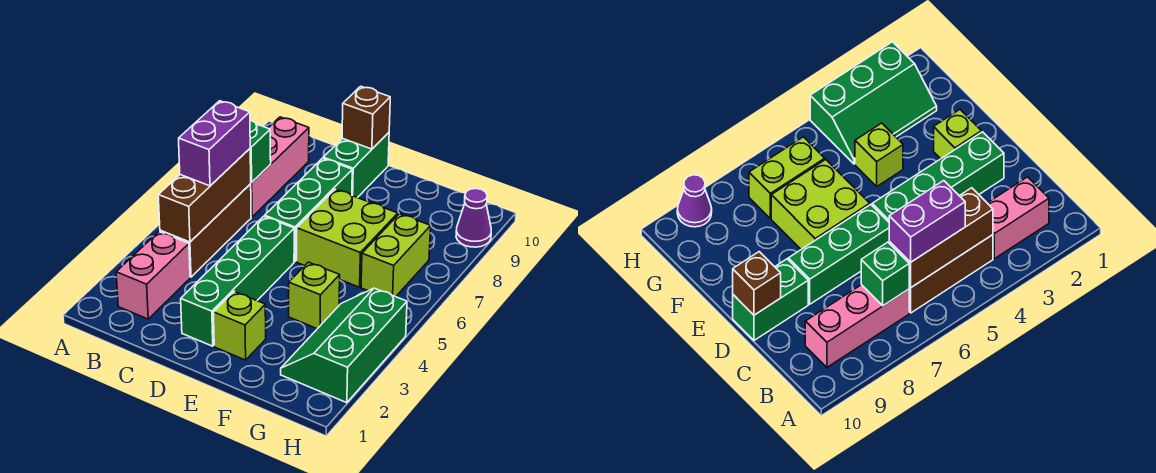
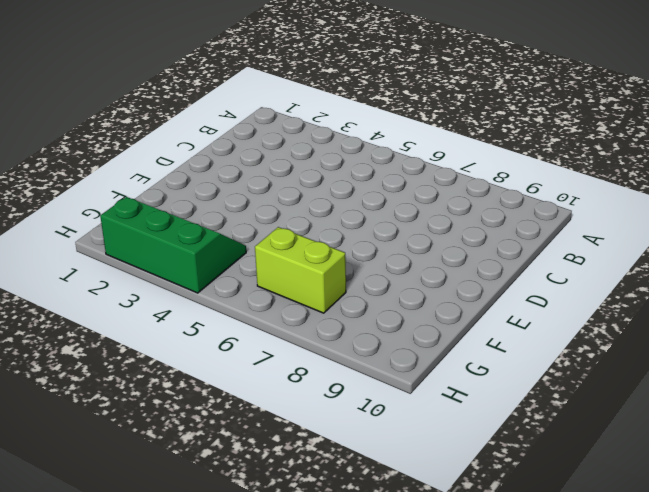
none -> pink 1x2 brick [116,232,190,319]
none -> brown 1x3 brick [160,184,251,277]
none -> pink 1x3 brick [251,117,309,217]

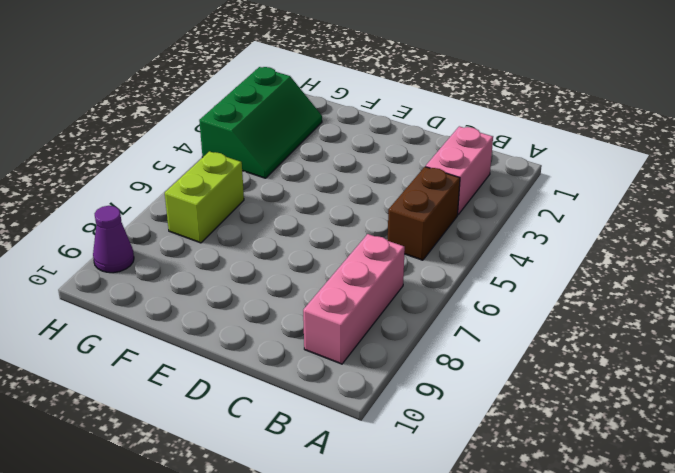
brown 1x2 brick [388,167,460,260] -> brown 1x3 brick [160,184,251,277]
none -> green 1x4 brick [181,216,294,346]
none -> green 1x3 brick [265,158,352,262]
none -> green 1x2 brick [323,133,389,198]

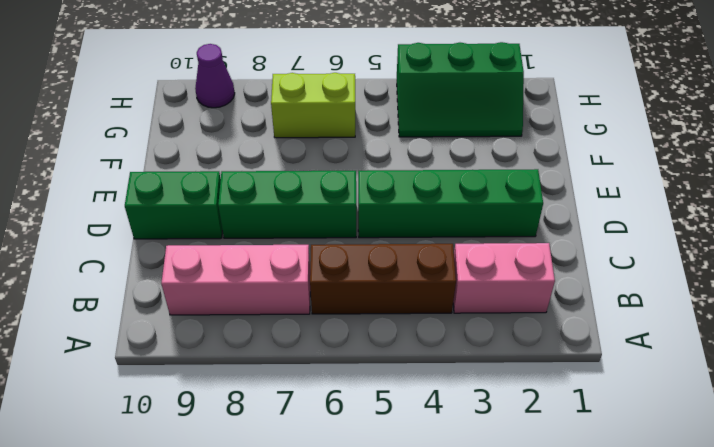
none -> lime 1x1 brick [213,292,266,360]
none -> lime 2x2 brick [297,189,398,287]
none -> lime 1x1 brick [289,262,340,329]

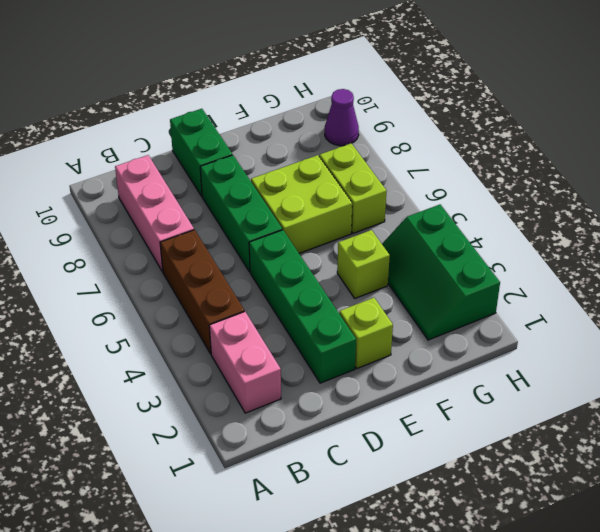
none -> brown 1x3 brick [158,149,251,242]
none -> green 1x1 brick [250,120,271,182]
none -> brown 1x1 brick [342,86,390,149]

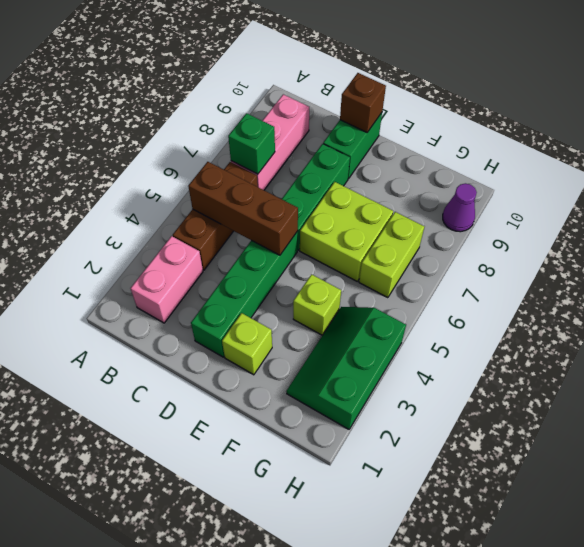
brown 1x3 brick [188,162,298,255] -> brown 1x3 brick turned to [158,149,251,242]
none -> purple 1x2 brick [179,101,250,186]

